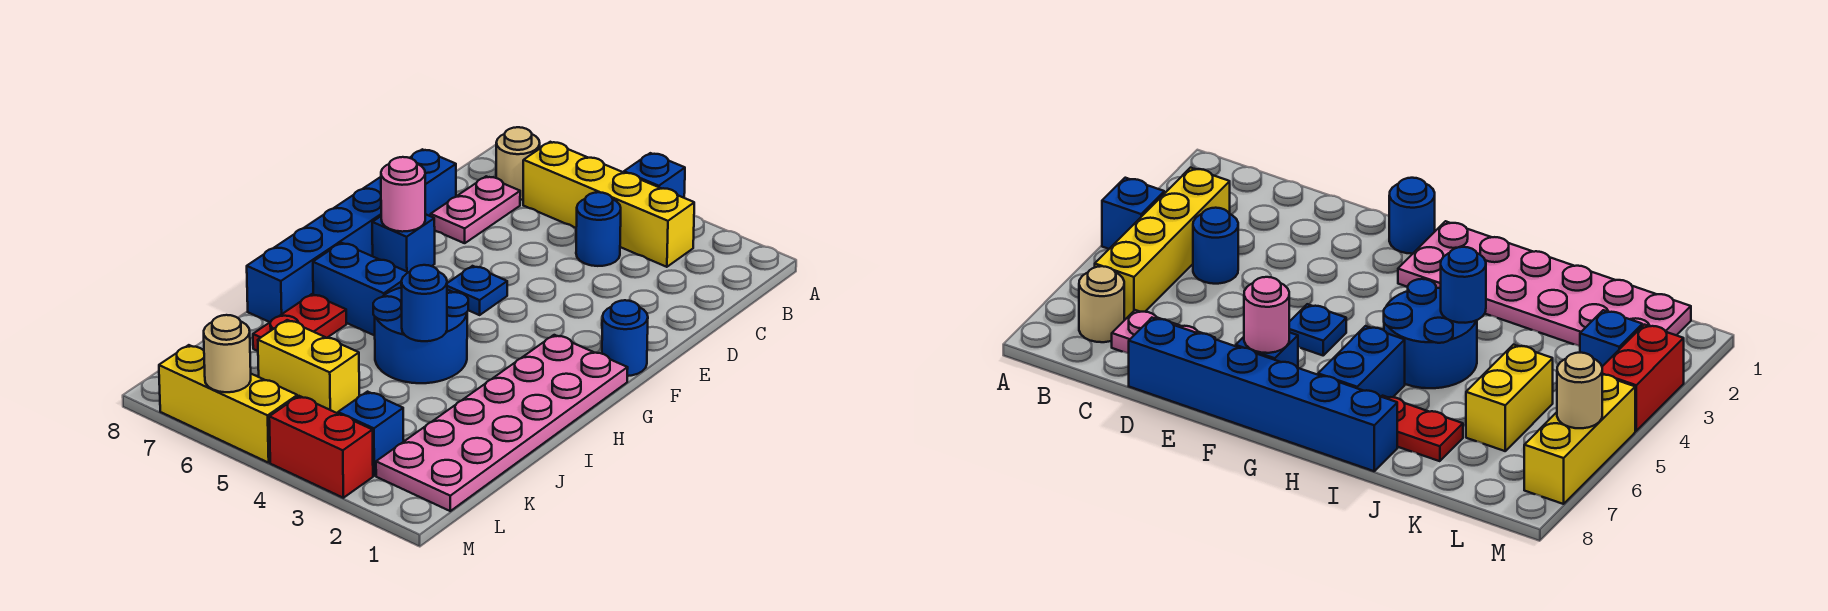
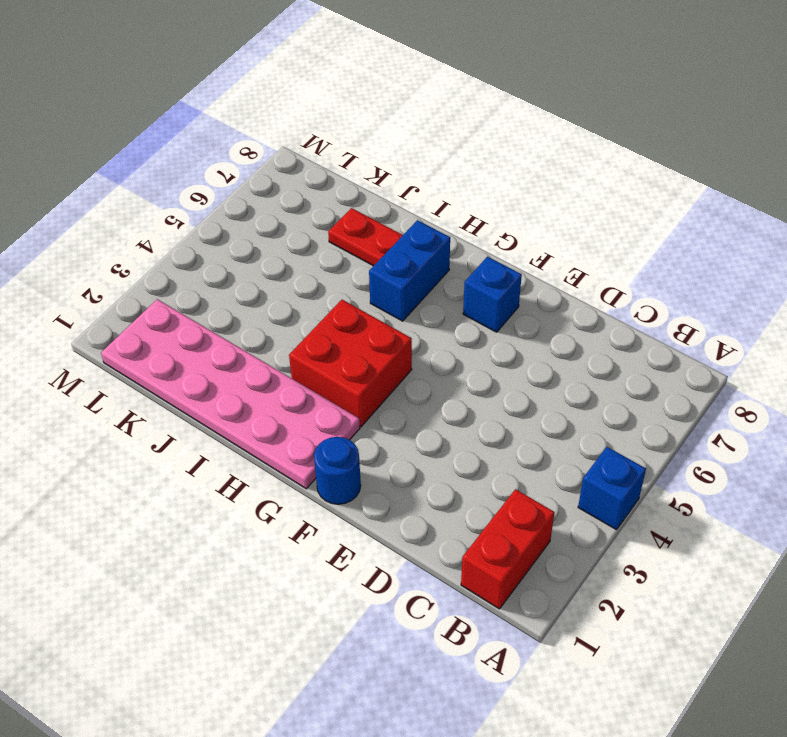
red 1x2 brick [461,489,554,609] -> red 1x2 brick moved to [269,396,373,498]
red 2x2 brick [289,300,412,427] -> blue 2x2 round brick [373,287,468,383]
none -> yellow 1x4 brick [523,142,694,267]
none -> tan 1x1 round brick [496,127,540,200]
none -> blue 1x1 round brick [576,192,621,266]

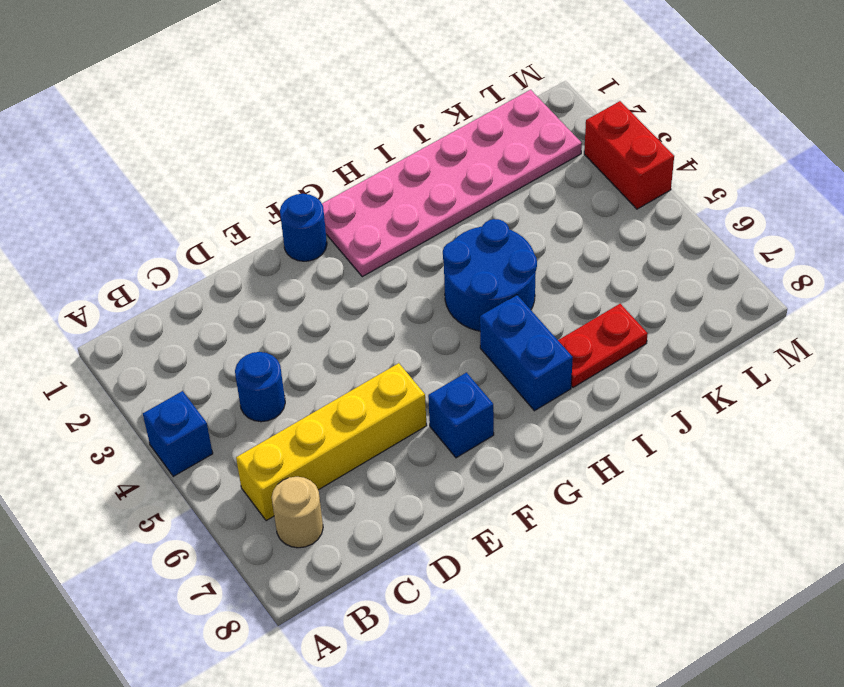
yellow 1x4 brick [236,363,427,521] -> yellow 1x4 brick turned to [523,142,694,267]
none -> pink 1x2 plate [431,176,520,243]
none -> blue 1x6 brick [247,149,456,322]
none -> blue 1x1 plate [447,266,507,315]

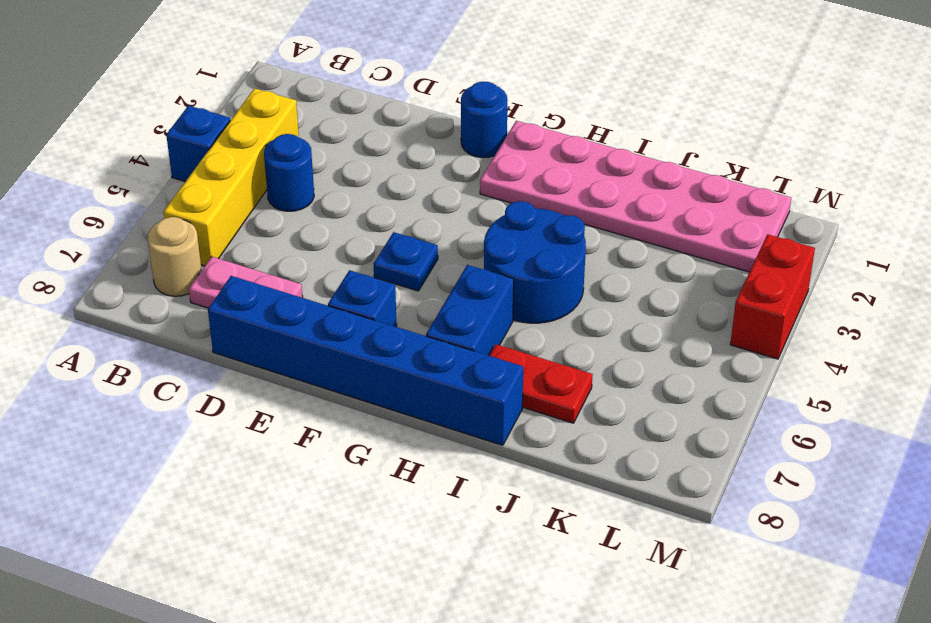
none -> yellow 1x2 brick [258,320,359,413]
none -> blue 1x1 brick [338,392,404,476]
none -> yellow 1x3 brick [159,345,297,463]

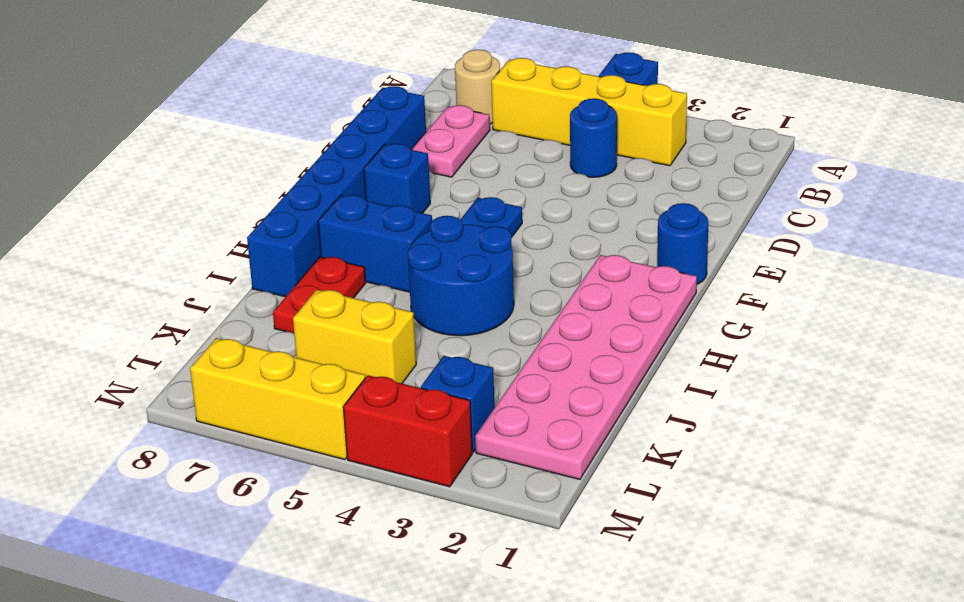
none -> pink 1x1 round brick [381,157,425,232]
none -> blue 1x1 round brick [401,265,447,341]
none -> tan 1x1 round brick [204,315,251,392]

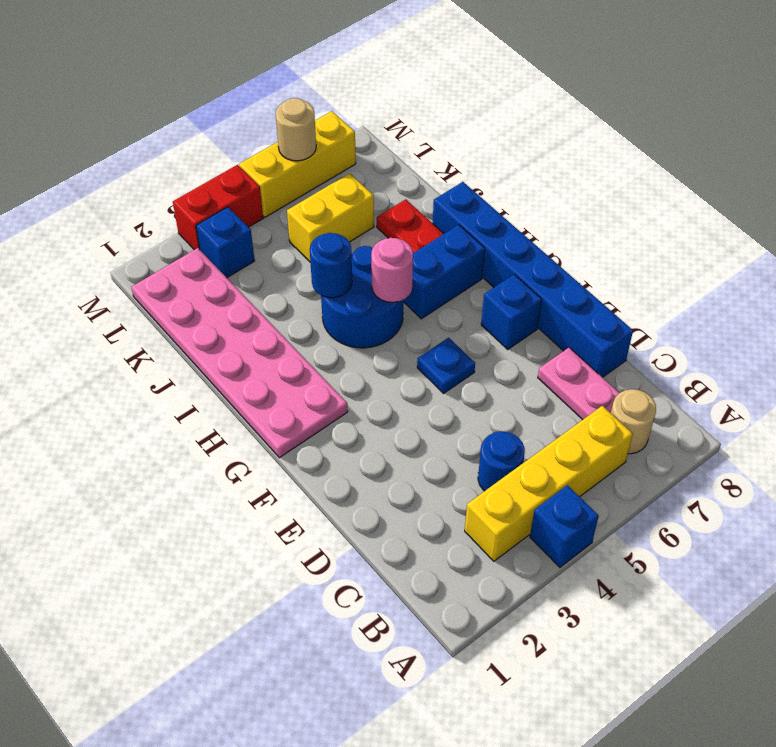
pink 1x1 round brick [371,238,413,302] -> pink 1x1 round brick moved to [381,157,425,232]
none -> blue 1x1 round brick [602,300,648,376]

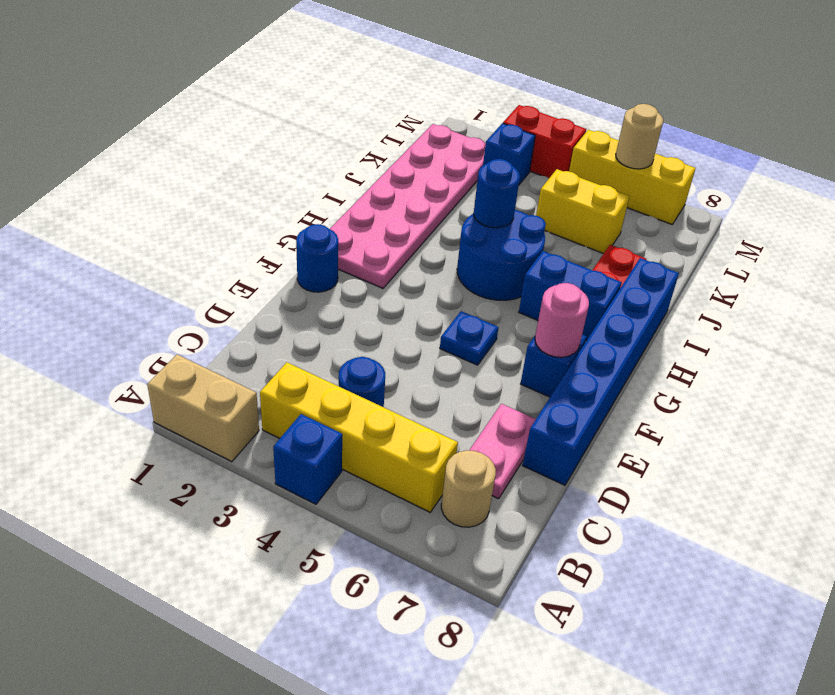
tan 1x2 brick [147,355,259,462] -> none

